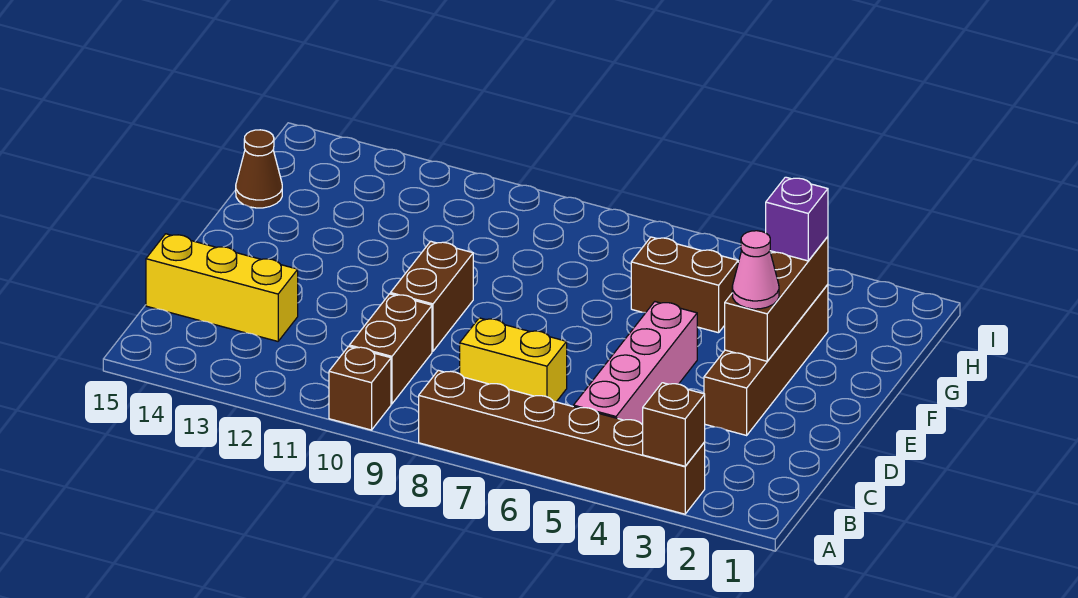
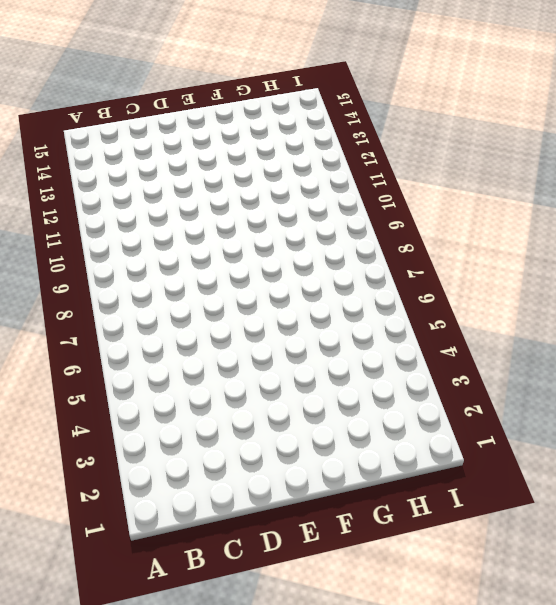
none -> brown 1x6 brick [419,370,705,514]
none -> brown 1x1 brick [329,346,391,430]
none -> pink 1x4 brick [573,302,697,425]

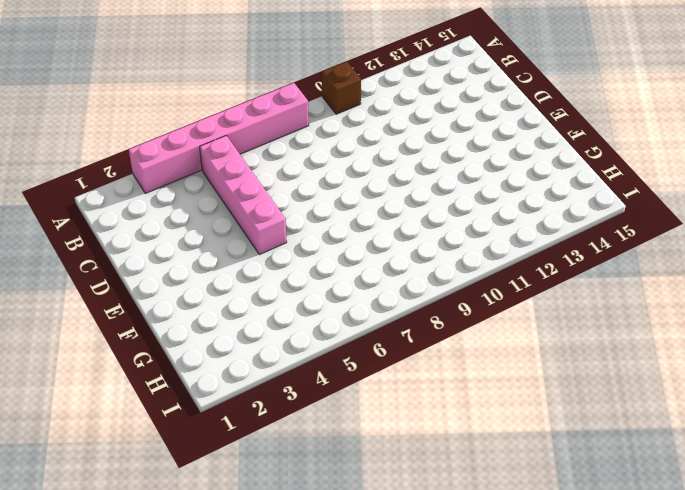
pink 1x6 brick [129,83,309,193] -> brown 1x6 brick [419,370,705,514]
none -> brown 1x2 brick [349,294,432,404]
none -> yellow 1x2 brick [460,318,567,402]
none -> yellow 1x3 brick [146,234,298,341]

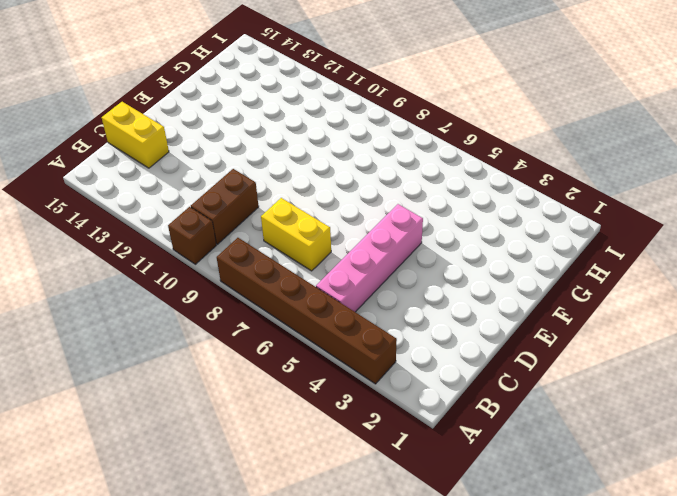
yellow 1x2 brick [102,102,169,168] -> yellow 1x3 brick [146,234,298,341]
none -> brown 1x4 brick [704,285,828,435]
none -> brown 1x2 brick [390,241,473,351]
none -> brown 1x2 brick [631,237,738,333]

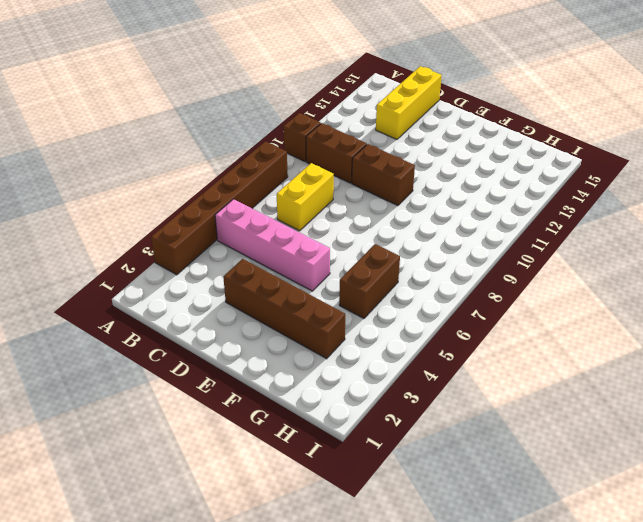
none -> brown 1x1 cone [236,130,282,208]
none -> brown 1x1 brick [643,383,705,466]
none -> brown 1x3 brick [725,237,828,361]

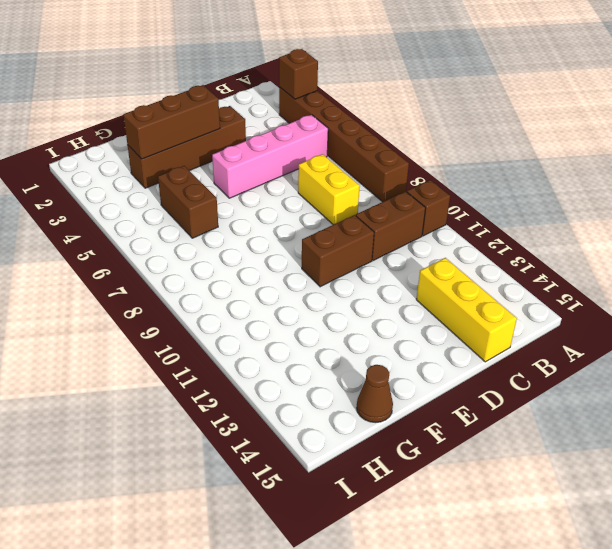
none -> pink 1x1 cone [732,231,779,309]
none -> purple 1x1 brick [766,177,828,261]

